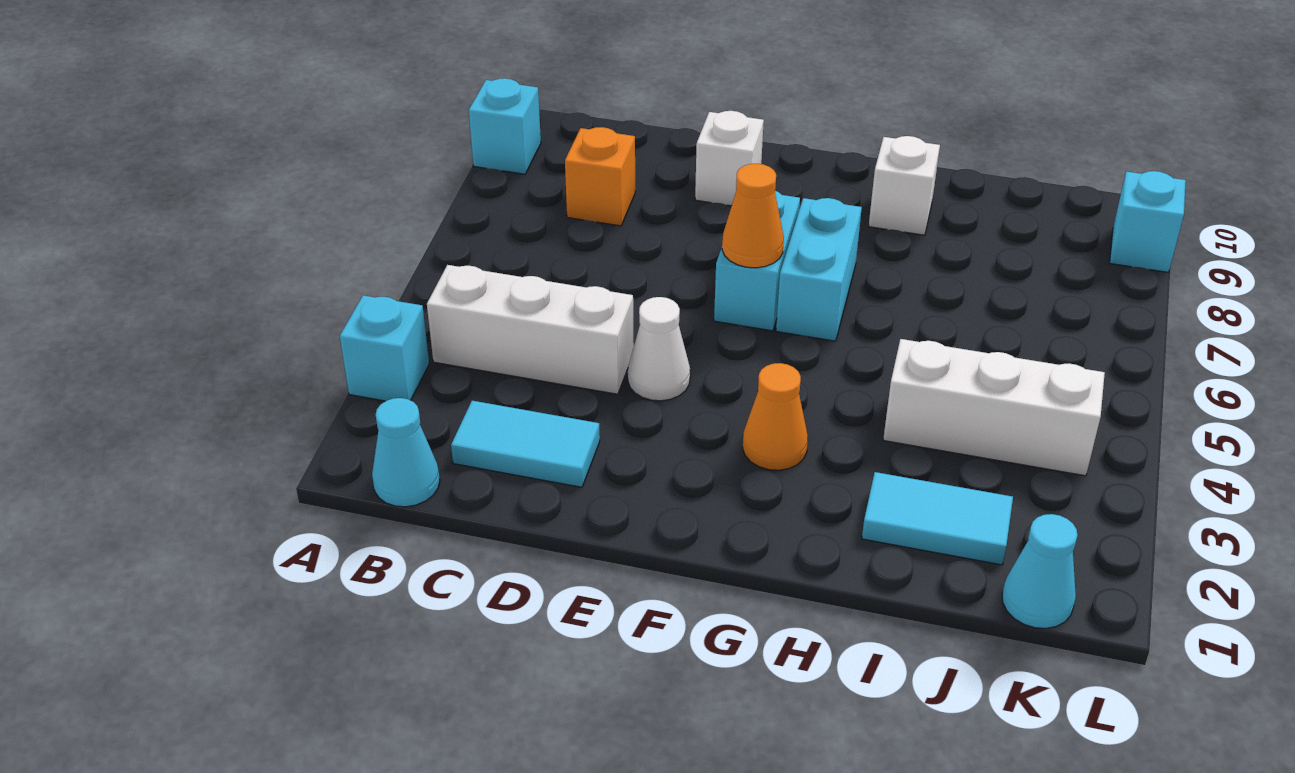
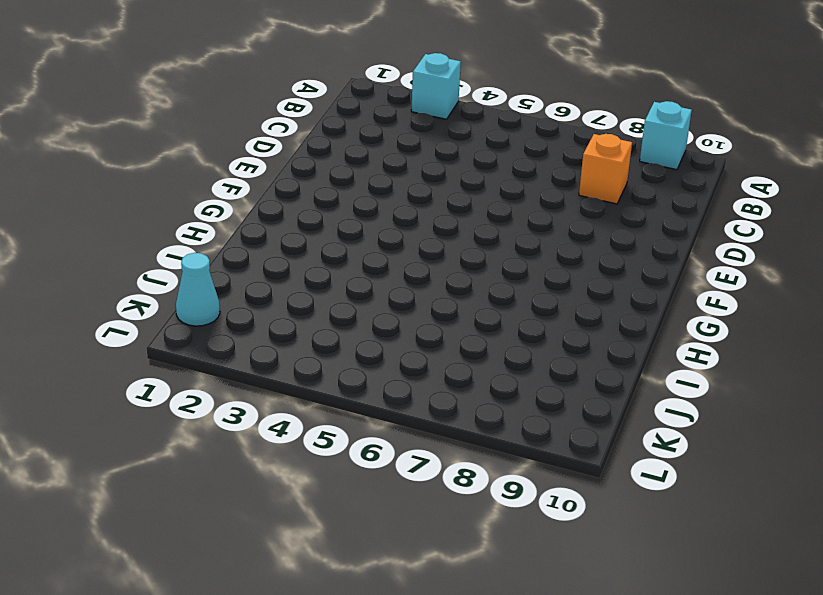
none -> cyan 1x1 cone [372,398,440,507]
none -> white 1x3 brick [427,265,634,394]
none -> cyan 1x2 tile [451,401,600,487]

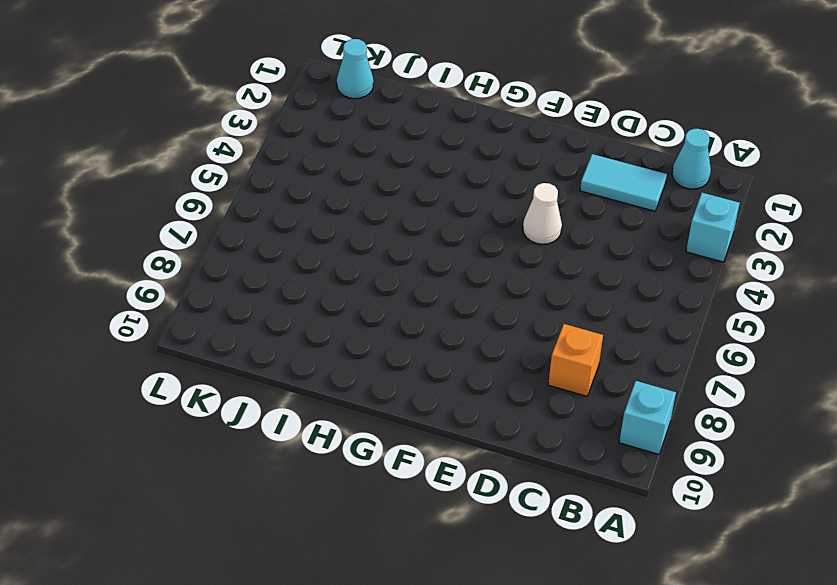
none -> white 1x3 brick [427,265,634,394]
none -> white 1x1 brick [695,111,764,206]
none -> cyan 1x2 brick [714,191,800,331]

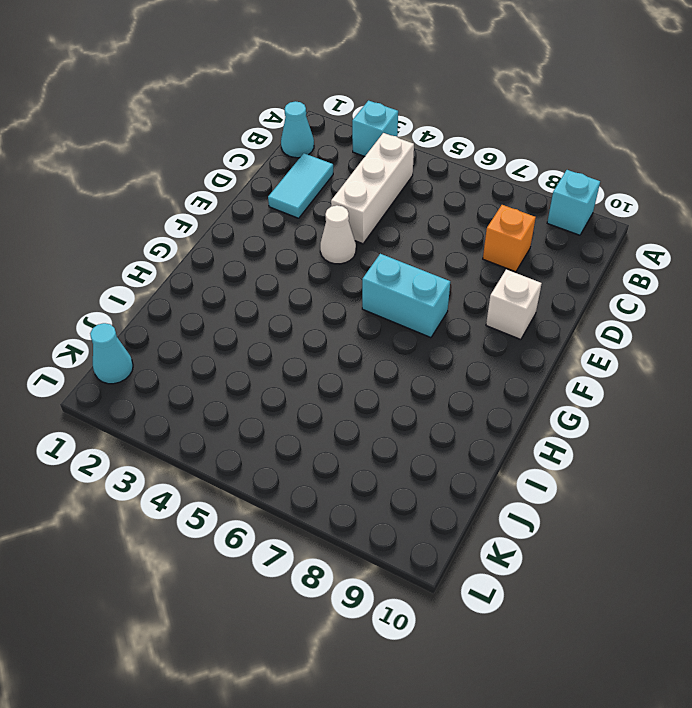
none -> orange 1x1 cone [743,363,808,470]
none -> cyan 1x2 brick [776,198,862,341]
none -> white 1x1 brick [869,136,940,235]

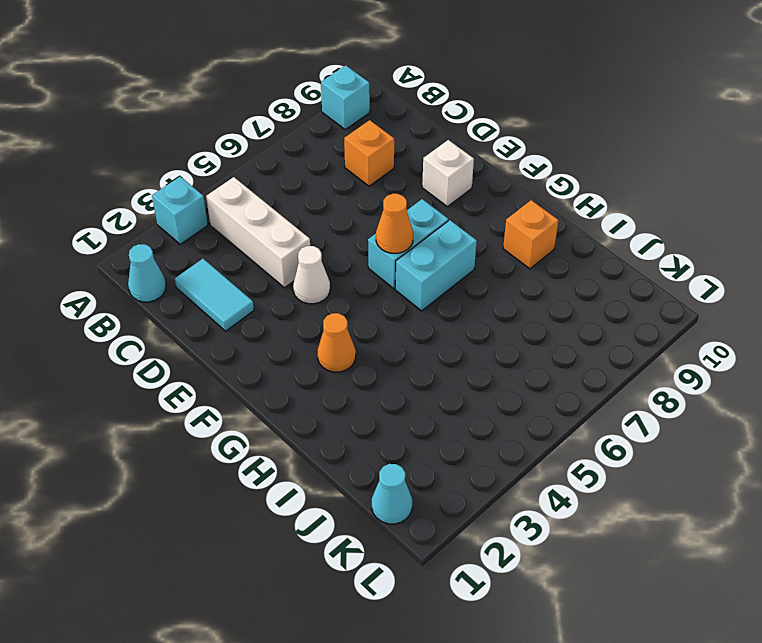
orange 1x1 brick [503,200,559,269] -> white 1x1 brick [869,136,940,235]
none -> cyan 1x2 tile [862,472,1013,565]
none -> white 1x3 brick [883,339,1105,476]
none -> cyan 1x1 brick [1110,171,1186,272]

